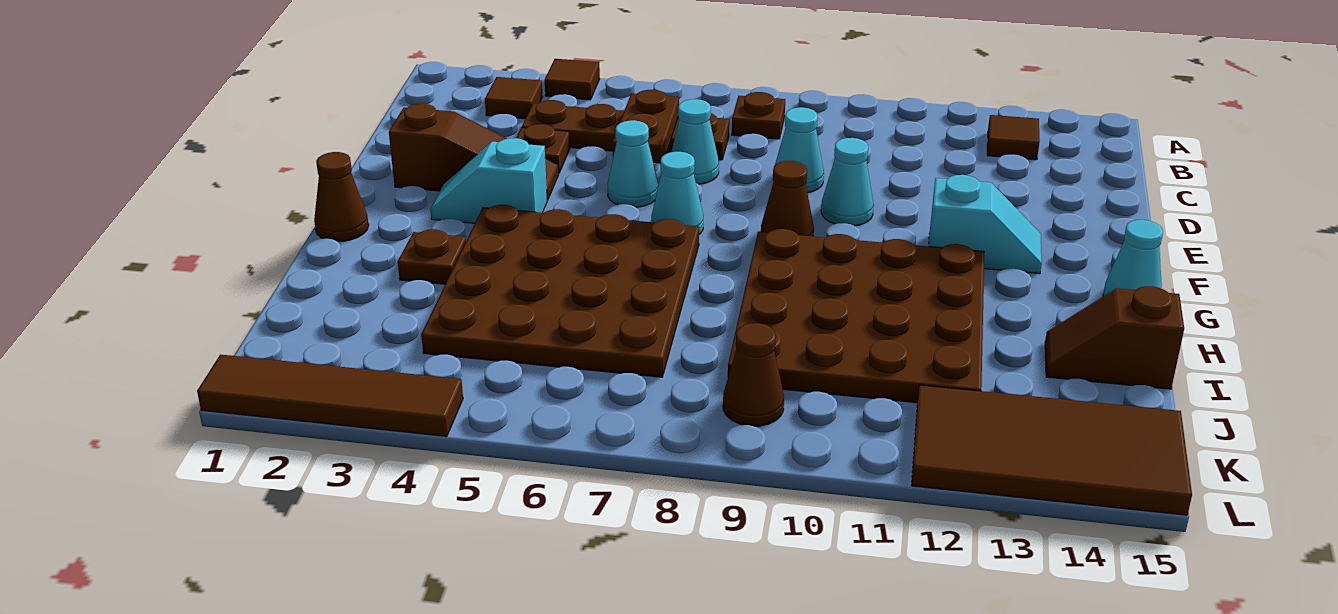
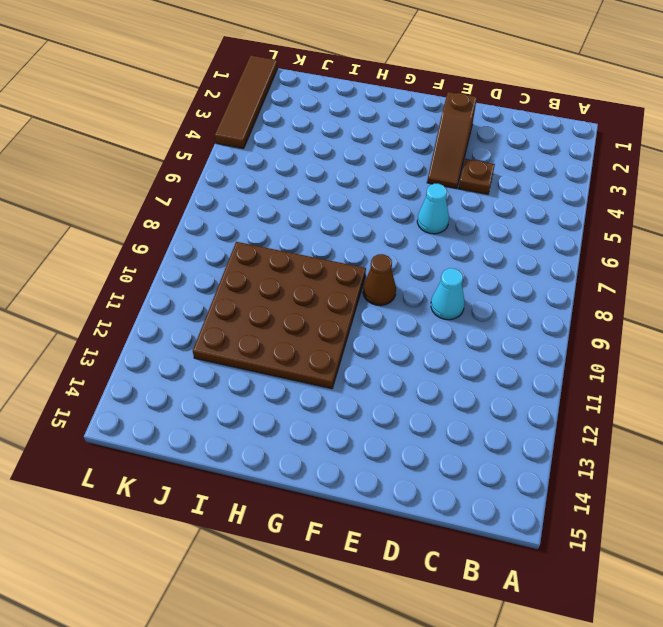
none -> brown 1x1 tile [545,59,600,100]
none -> brown 1x1 tile [485,77,543,119]
none -> brown 1x1 plate [732,92,785,139]

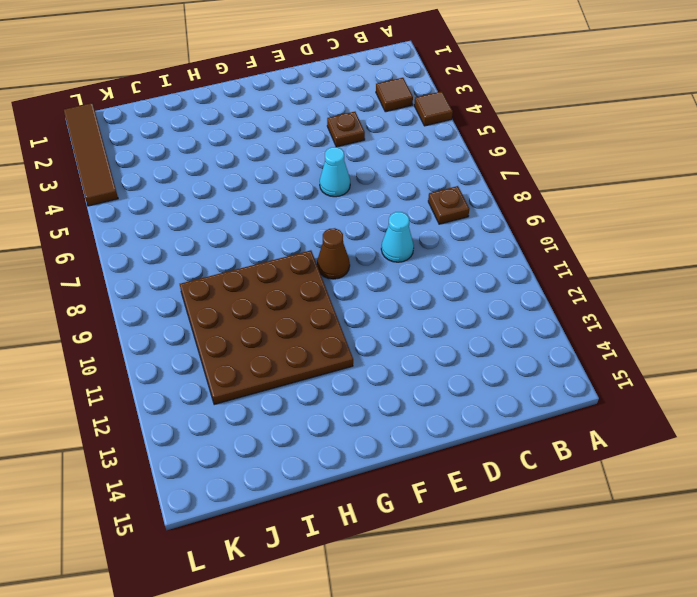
none -> brown 1x1 tile [987,115,1040,160]
none -> brown 1x4 plate [522,100,729,160]
none -> cyan 1x1 cone [672,99,719,184]

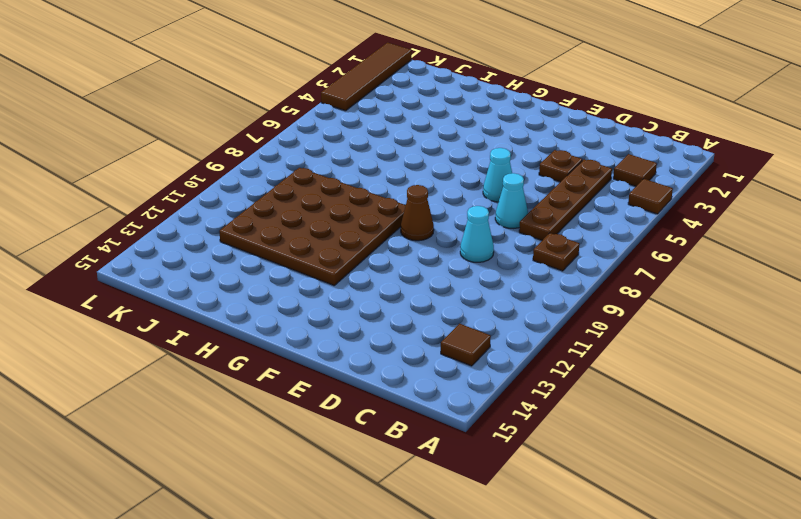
none -> brown 1x3 slope [389,104,559,200]
none -> cyan 1x1 cone [821,138,874,226]
none -> cyan 1x2 slope [430,138,547,223]

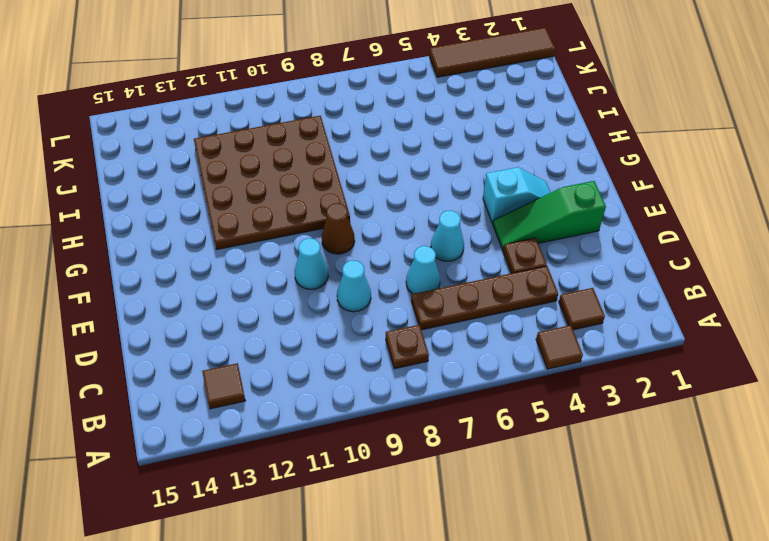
green 1x3 slope [493,181,606,250] -> brown 1x3 slope [389,104,559,200]
none -> cyan 1x1 cone [651,152,703,234]
none -> cyan 1x2 slope [929,175,1042,274]
none -> brown 1x1 cone [314,152,369,241]

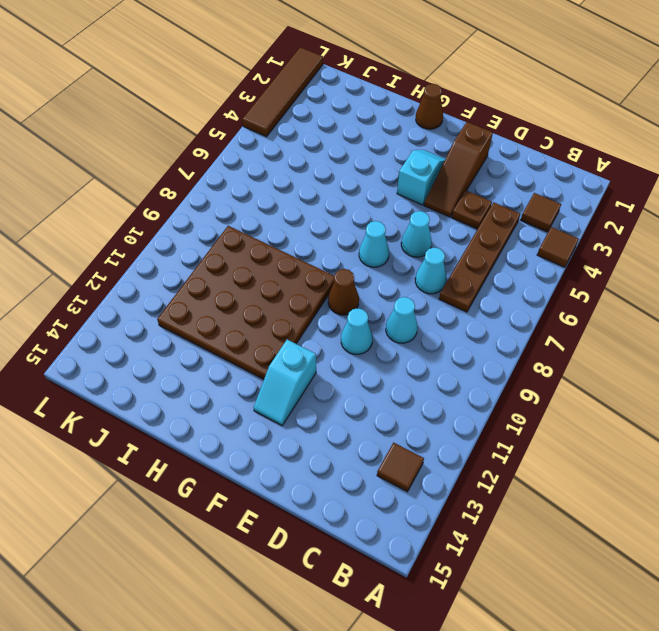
none -> brown 1x1 plate [732,92,785,139]
none -> brown 4x4 plate [421,205,699,377]
none -> cyan 1x1 cone [1103,220,1163,296]

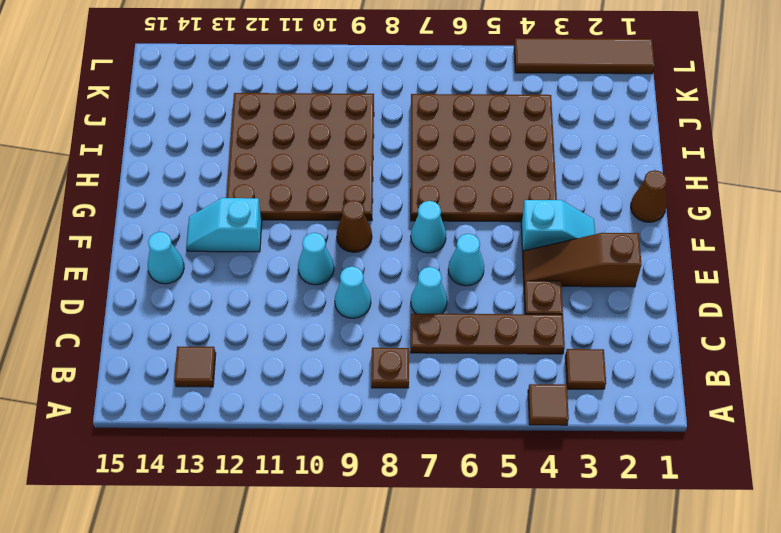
cyan 1x1 cone [148,232,184,284] -> cyan 1x1 cone moved to [1103,220,1163,296]
none -> brown 1x1 plate [398,229,466,284]
none -> brown 1x2 slope [1045,286,1184,389]
none -> brown 1x1 cone [723,323,784,426]

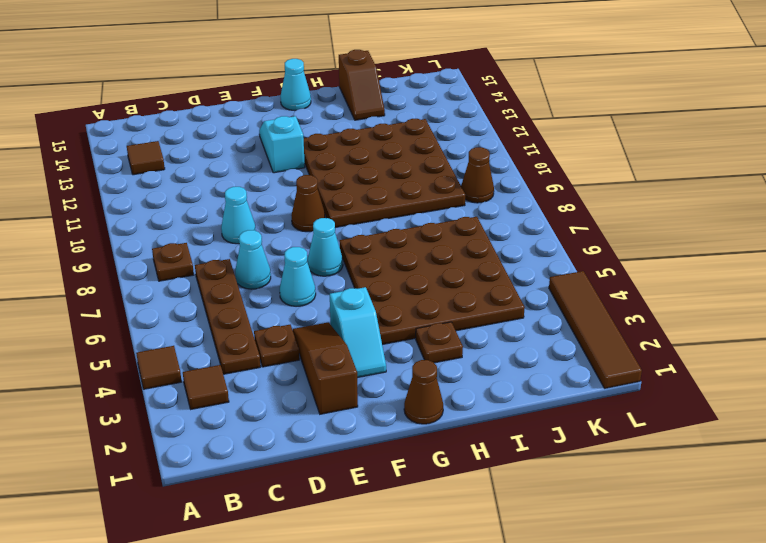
none -> cyan 1x1 cone [821,138,874,226]
none -> brown 2x4 tile [911,385,1192,515]
none -> brown 1x2 plate [613,90,679,164]

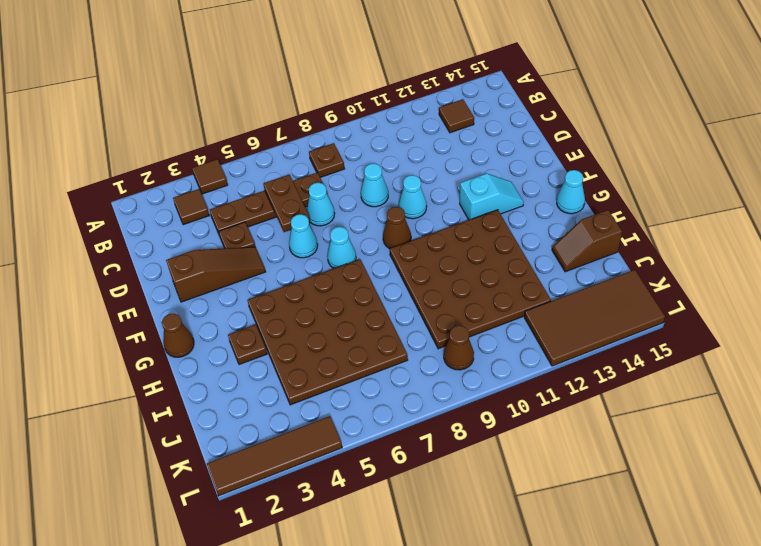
none -> cyan 1x2 slope [430,138,547,223]

